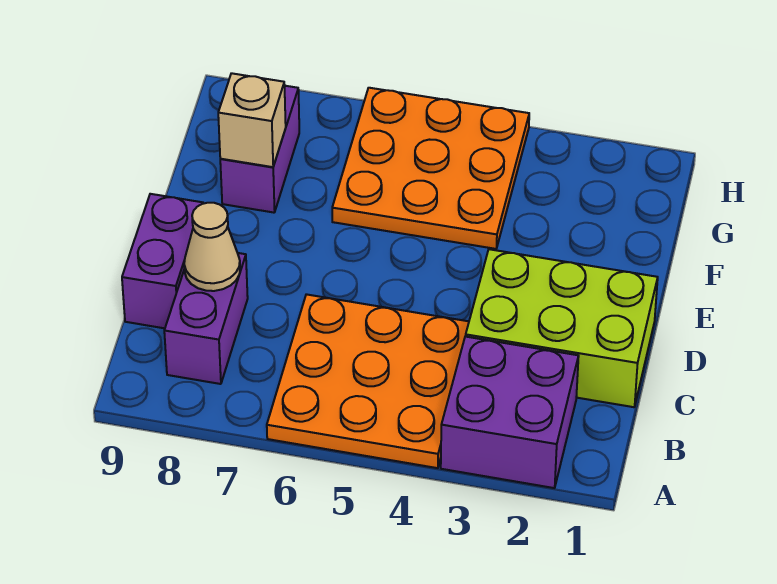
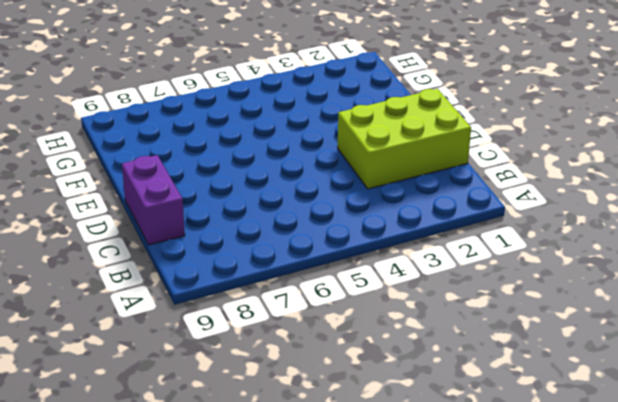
none -> purple 2x2 brick [441,336,579,488]
none -> orange 3x3 plate [267,294,469,468]

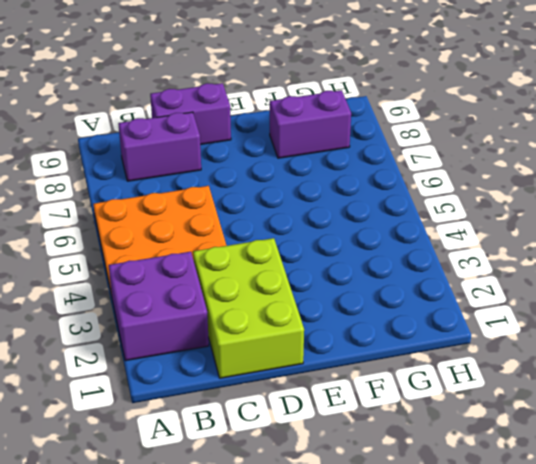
none -> orange 3x3 plate [332,88,529,249]
none -> tan 1x1 cone [184,203,240,291]

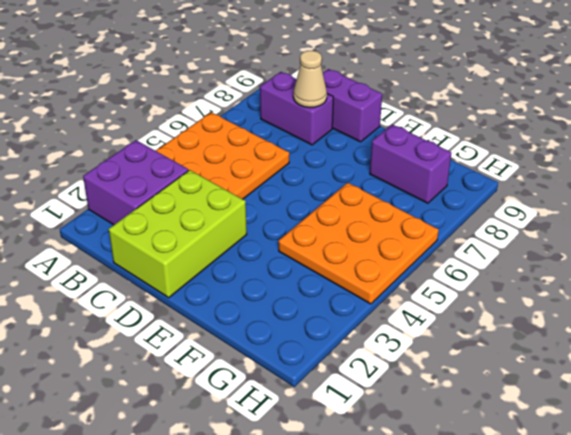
none -> tan 1x1 brick [218,73,286,167]

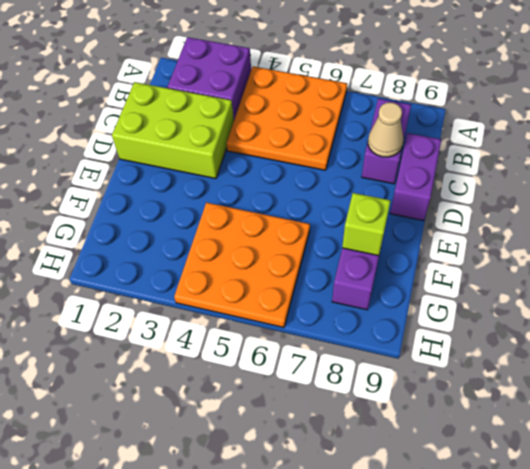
lime 1x1 brick [342,193,391,256] -> tan 1x1 brick [218,73,286,167]

